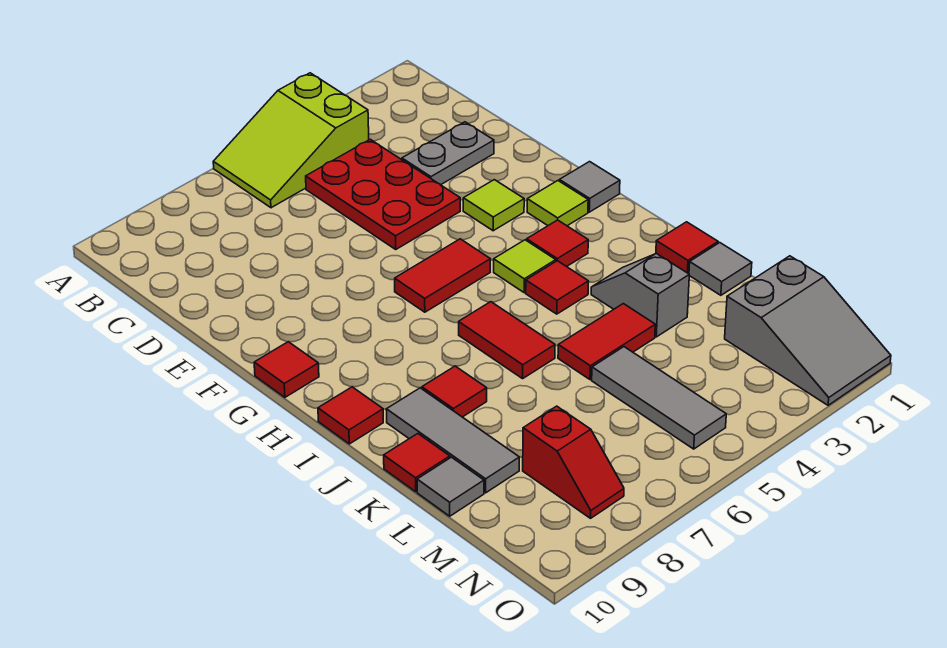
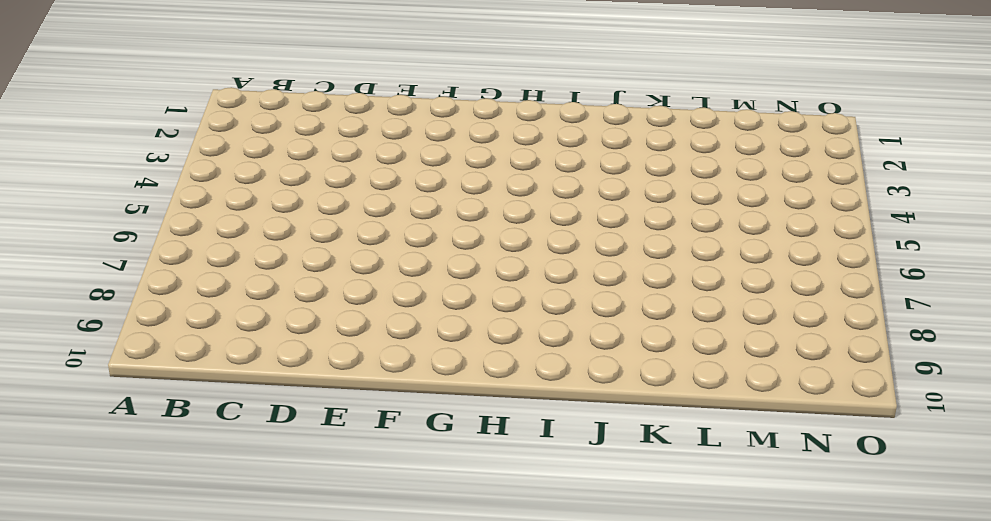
none -> lime 2x3 slope [213,73,369,208]
none -> red 2x3 plate [306,139,460,249]
none -> grey 1x2 plate [402,122,494,185]

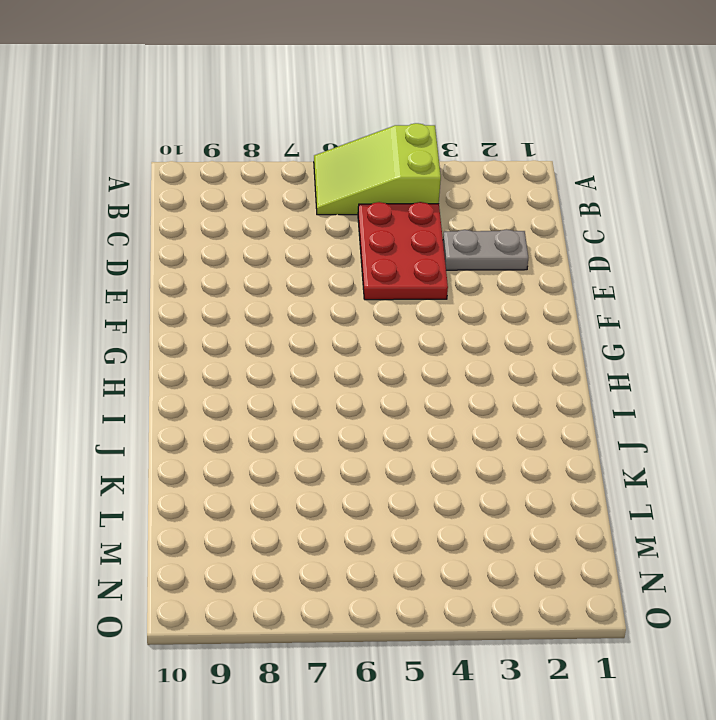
none -> lime 1x1 tile [463,180,524,231]
none -> grey 1x1 tile [559,162,620,212]
none -> lime 1x1 tile [527,181,588,226]

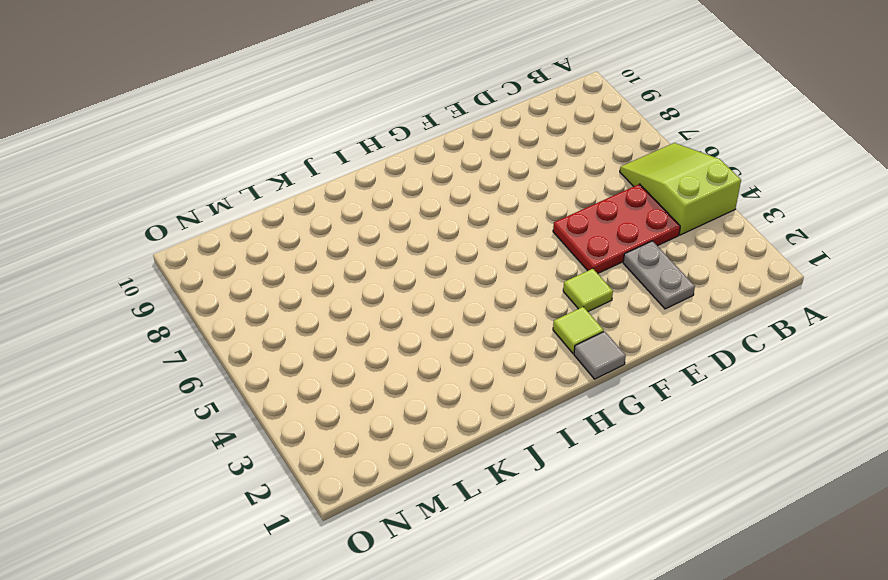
none -> red 1x2 tile [395,239,490,312]
none -> red 1x1 tile [254,342,319,397]
none -> red 1x1 tile [527,220,588,267]

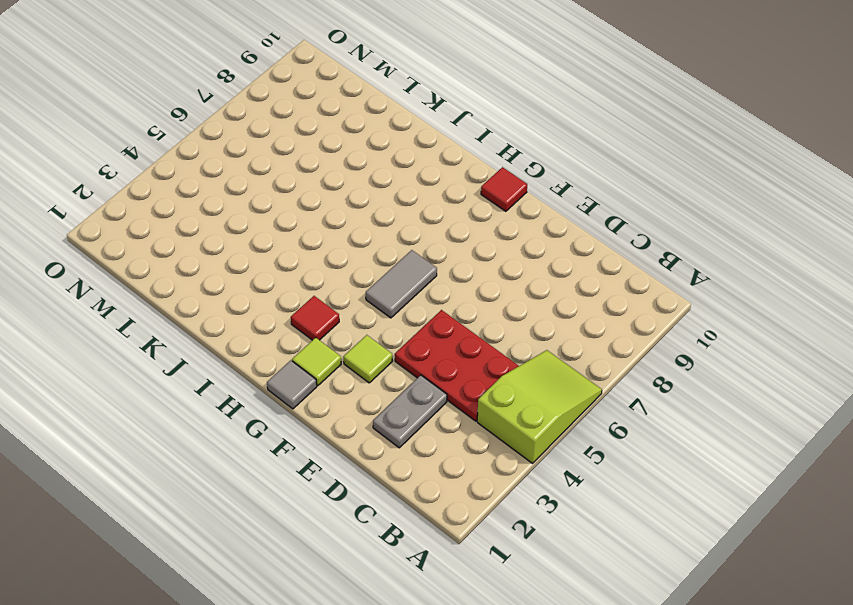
grey 1x2 tile [366,250,437,318] -> red 1x2 tile [395,239,490,312]
none -> lime 1x1 tile [494,240,556,292]
none -> red 1x1 tile [526,261,589,314]
none -> red 1x2 tile [459,302,555,379]

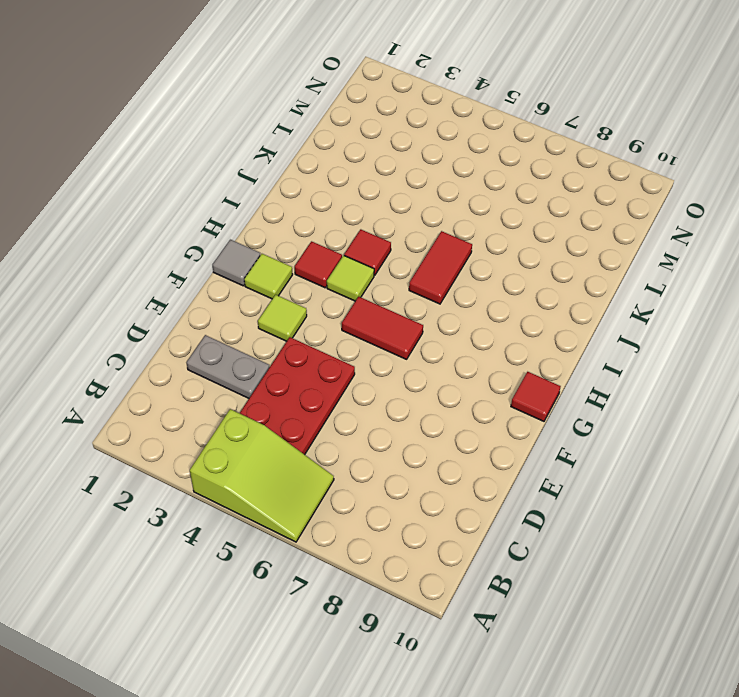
none -> red 1x1 tile [318,387,383,444]
none -> red 1x1 tile [656,222,718,274]
none -> grey 1x2 slope [591,253,689,337]

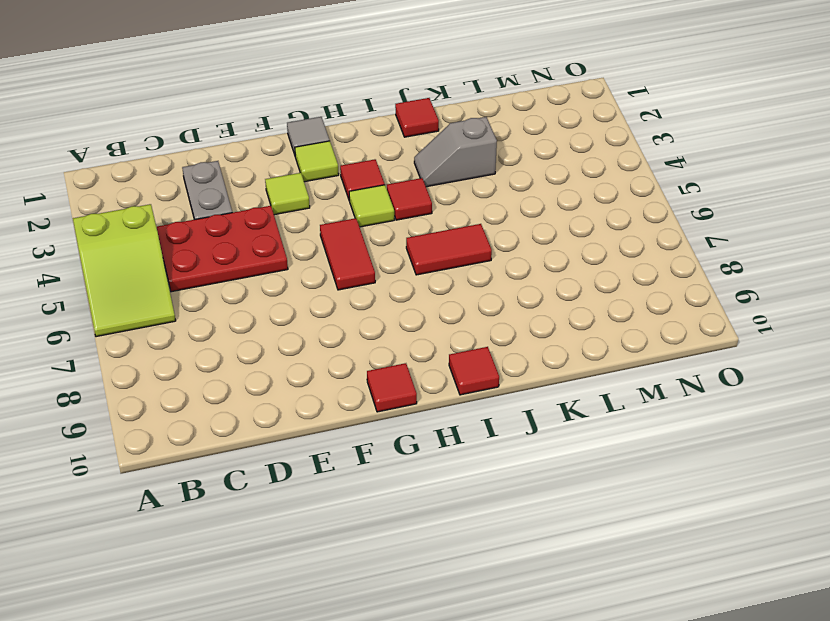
none -> red 1x1 tile [422,366,487,417]
none -> grey 1x3 tile [386,388,519,493]
none -> grey 1x1 tile [689,243,752,295]

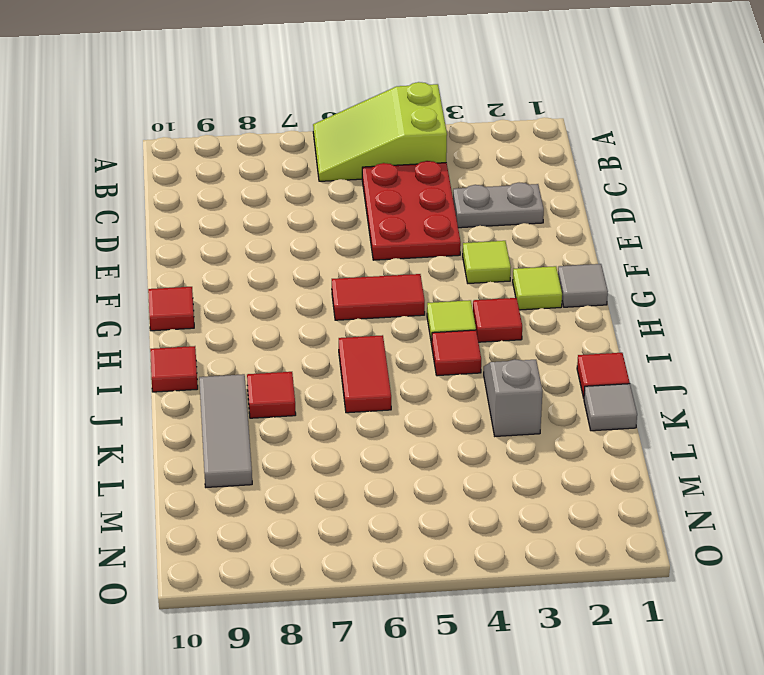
none -> red 1x2 tile [558,304,655,380]
none -> red 1x1 tile [384,434,450,492]
none -> grey 1x3 tile [592,347,726,449]

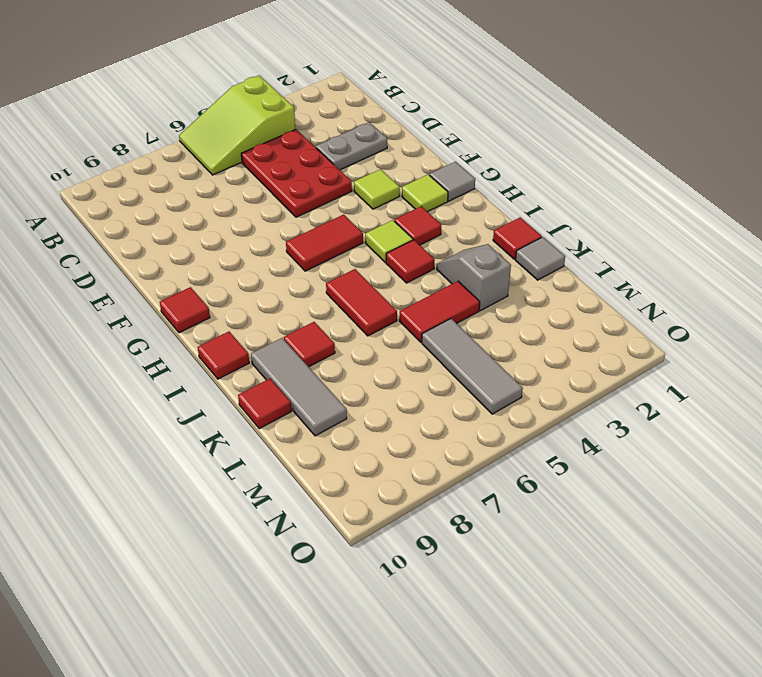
none -> grey 1x1 tile [417,457,484,516]
none -> grey 2x3 slope [725,256,891,405]
none -> red 1x2 slope [523,406,624,518]

